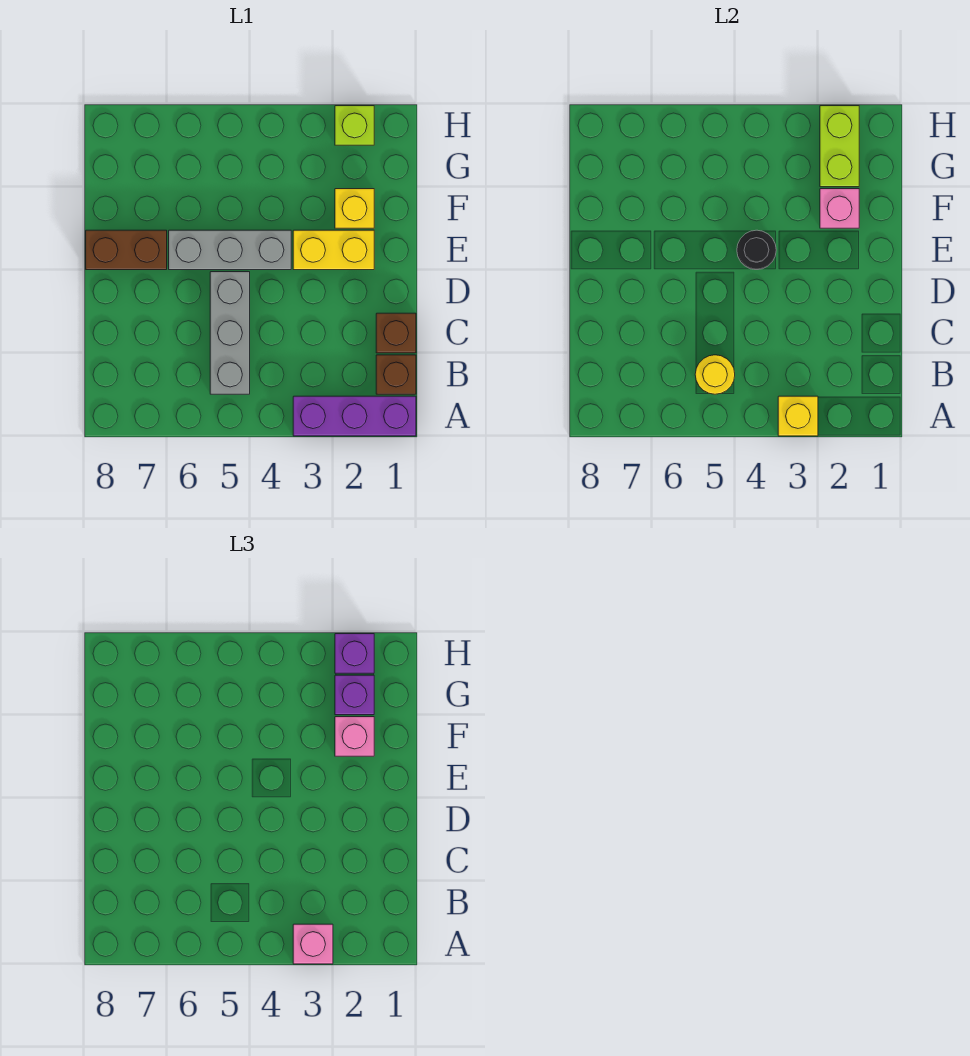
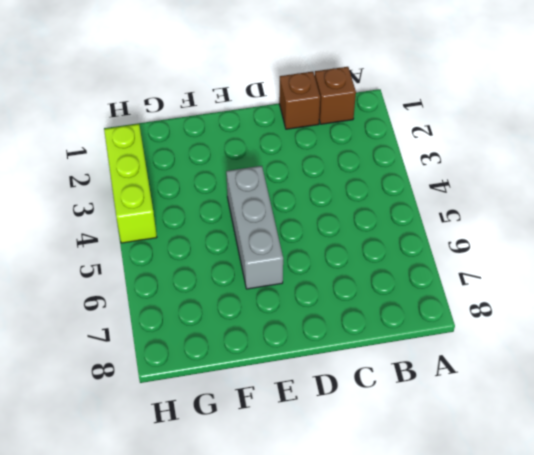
lime 1x3 brick [104,124,157,243] -> lime 1x1 brick [335,106,374,145]
none -> purple 1x3 brick [293,396,416,436]
none -> grey 1x3 brick [210,272,250,394]
none -> yellow 1x2 brick [293,230,374,270]

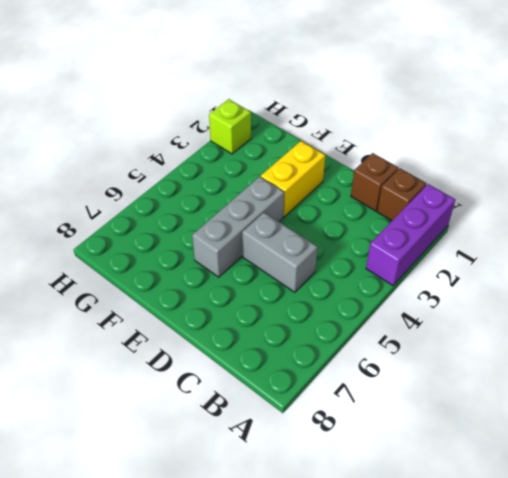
grey 1x2 brick [242,213,318,292] -> grey 1x3 brick [210,272,250,394]
none -> brown 1x2 brick [86,230,167,270]
none -> yellow 1x1 brick [335,189,374,228]
none -> yellow 1x1 brick [778,396,818,436]

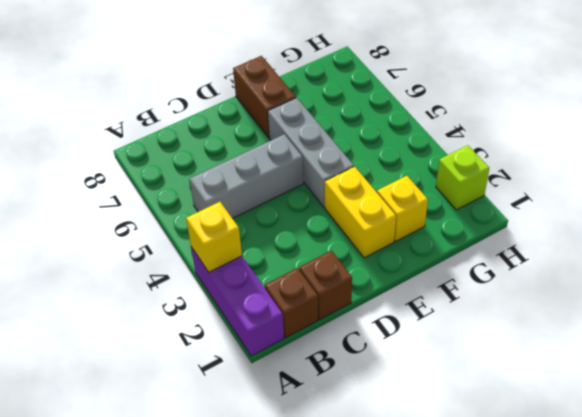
none -> yellow 1x1 round brick [695,355,735,394]
none -> black 1x1 round brick [737,230,776,270]
none -> pink 1x1 brick [820,189,859,228]

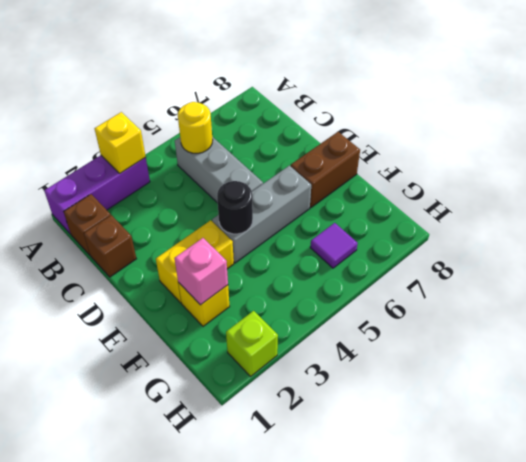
purple 1x1 tile [310,223,358,268] -> none
none -> lime 1x2 brick [820,106,859,187]
none -> pink 1x1 brick [293,924,333,964]
none -> pink 1x1 brick [335,717,374,756]

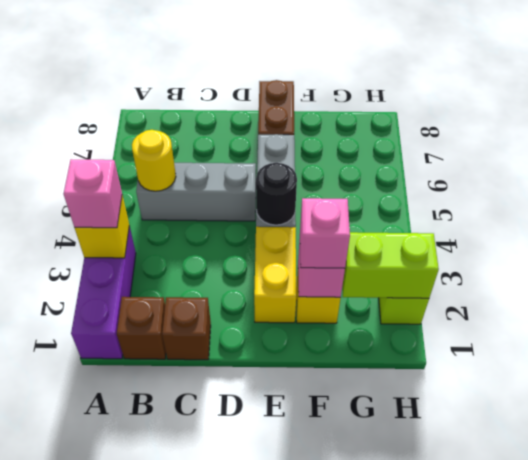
none -> purple 1x1 brick [335,675,374,715]
none -> purple 1x1 brick [335,634,374,673]

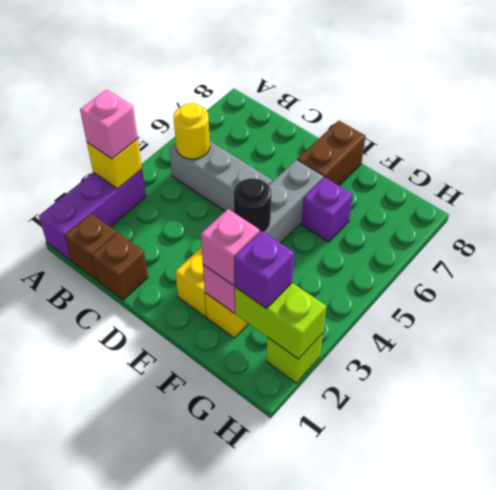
purple 1x1 brick [301,177,353,242] -> purple 1x1 brick moved to [335,634,374,673]

